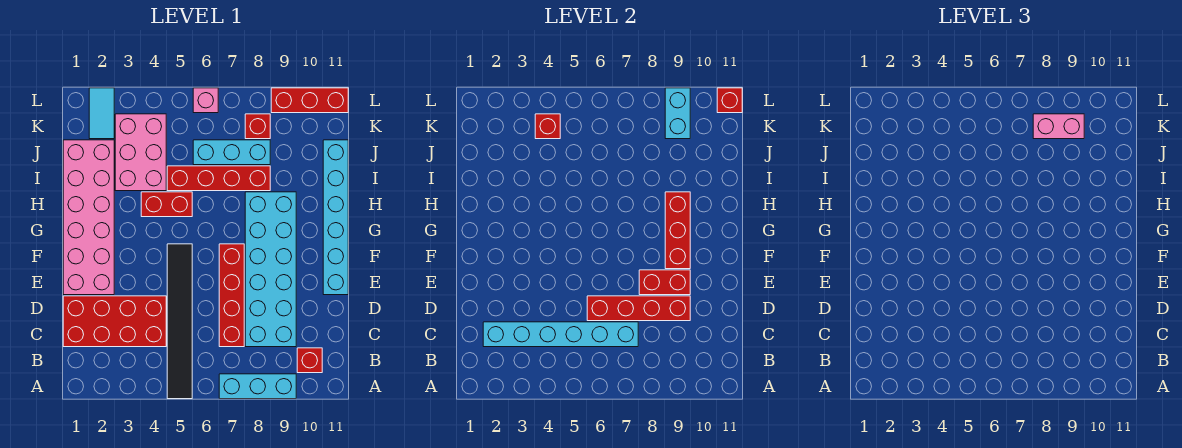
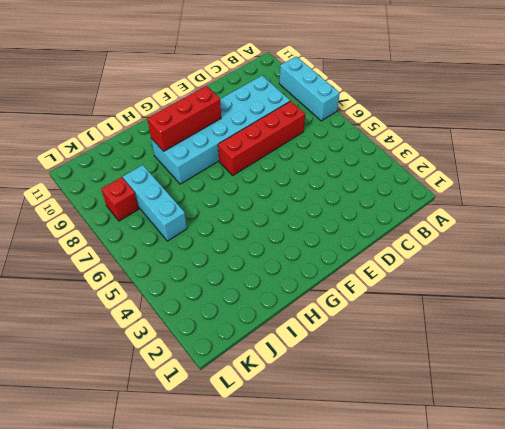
none -> black 1x6 tile [167,244,192,399]
none -> red 1x1 brick [297,348,322,373]
none -> red 2x4 brick [63,296,166,347]

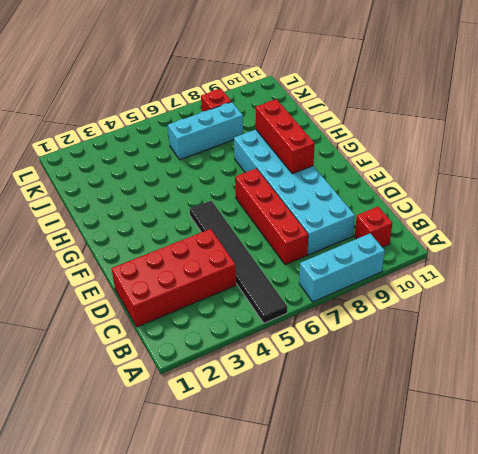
none -> pink 2x6 brick [63,140,114,295]
none -> cyan 1x6 brick [323,140,348,295]
none -> red 1x2 brick [141,192,192,217]

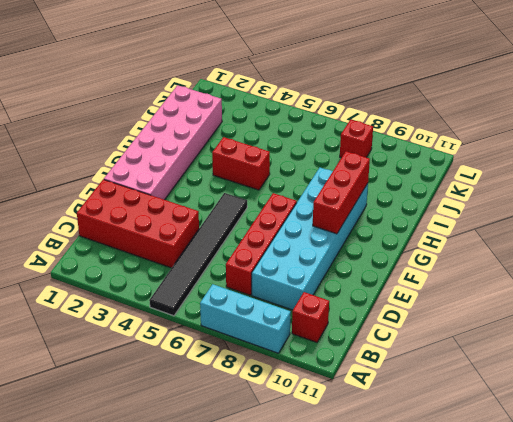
none -> cyan 1x6 brick [323,140,348,295]
none -> pink 2x3 brick [115,114,166,191]
none -> red 1x4 brick [167,166,270,191]

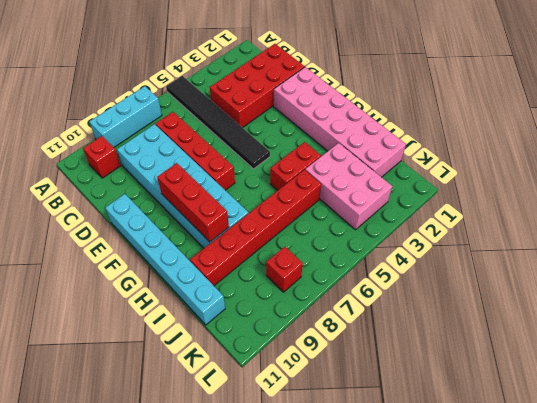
red 1x6 brick [190,170,321,286] -> red 1x4 brick [167,166,270,191]
none -> cyan 1x3 brick [193,140,270,165]
none -> cyan 1x2 tile [89,88,114,139]
none -> pink 1x1 brick [193,88,218,113]

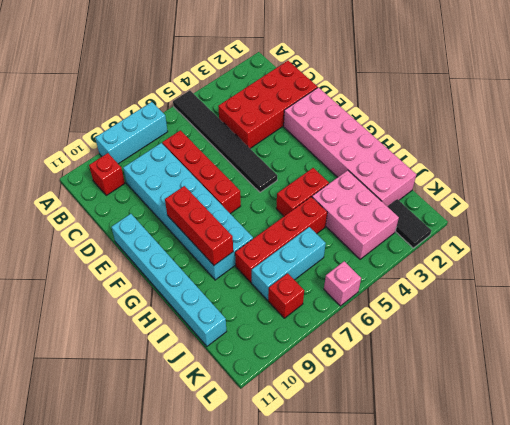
black 1x2 tile [387,199,431,248] -> cyan 1x2 tile [89,88,114,139]
none -> red 1x3 brick [271,88,348,113]
none -> cyan 1x6 brick [483,322,638,347]
none -> red 1x4 brick [587,296,690,321]

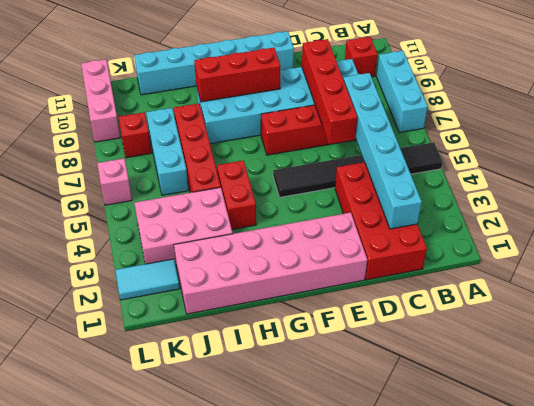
pink 1x3 brick [81,59,121,142] -> red 1x3 brick [271,88,348,113]
none -> red 1x2 brick [639,270,690,295]
none -> red 1x1 brick [535,114,560,139]
none -> cyan 1x2 brick [665,88,690,139]

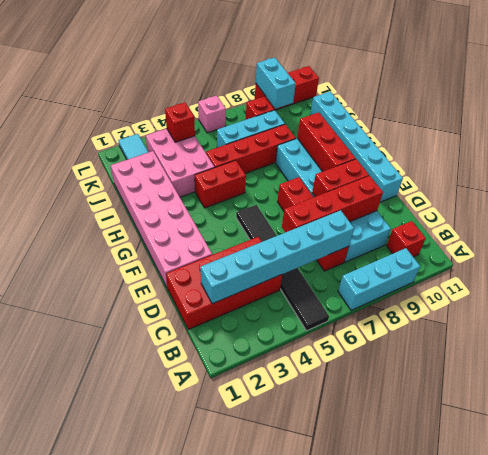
none -> red 1x1 brick [717,88,742,113]
none -> pink 1x2 brick [1033,114,1084,139]

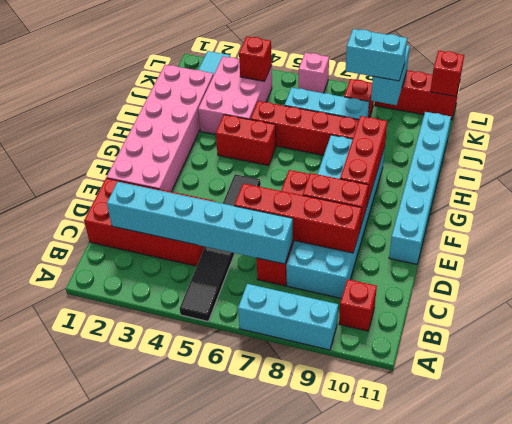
cyan 1x2 brick [346,29,407,81] -> pink 1x2 brick [1033,114,1084,139]

